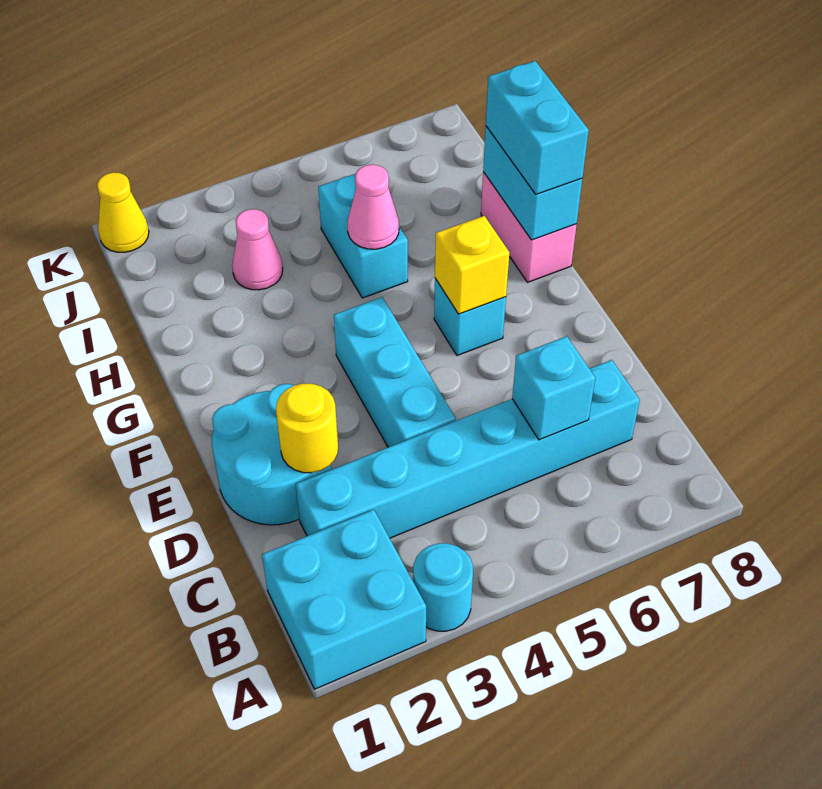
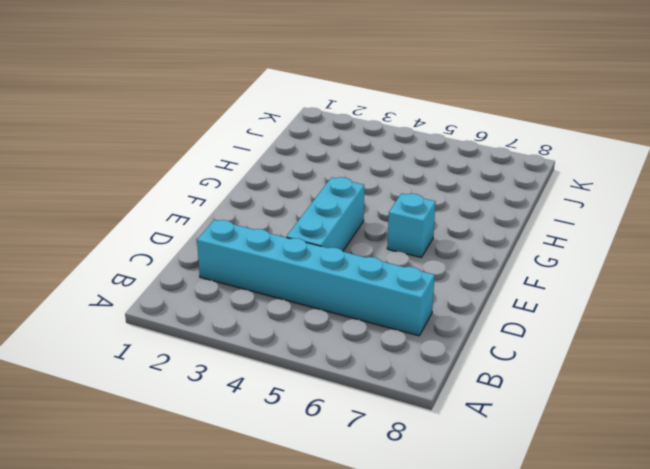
none -> cyan 2x2 brick [262,509,426,689]
none -> cyan 1x1 round brick [413,543,473,631]
none -> cyan 2x2 round brick [212,384,331,525]

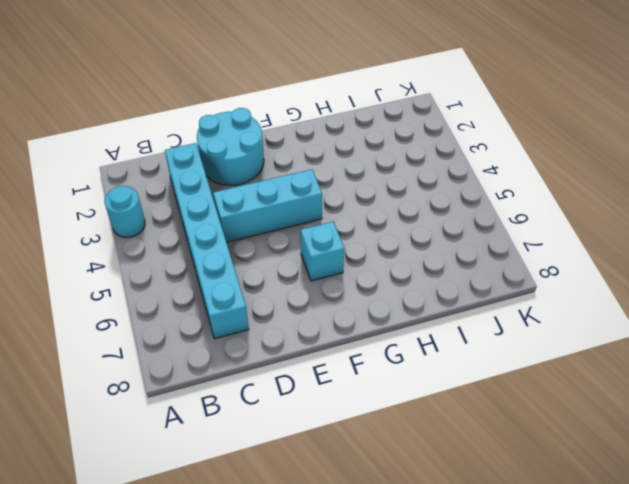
none -> cyan 2x2 brick [262,509,426,689]
none -> pink 1x2 brick [481,172,577,282]
none -> cyan 1x2 brick [318,174,408,298]

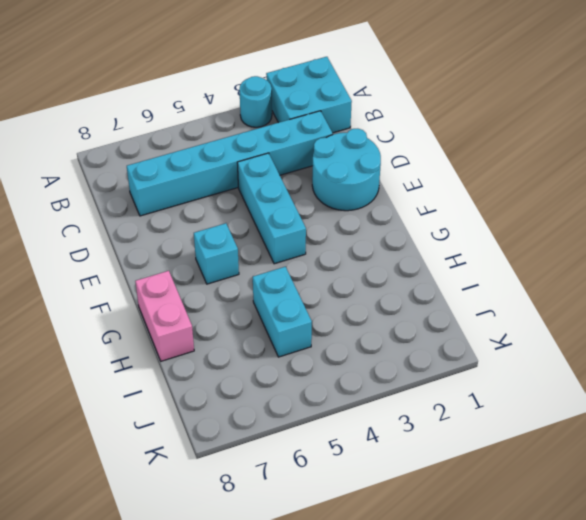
none -> pink 1x1 cone [232,209,283,290]
none -> yellow 1x1 cone [97,172,149,252]
none -> cyan 1x1 brick [512,336,595,440]

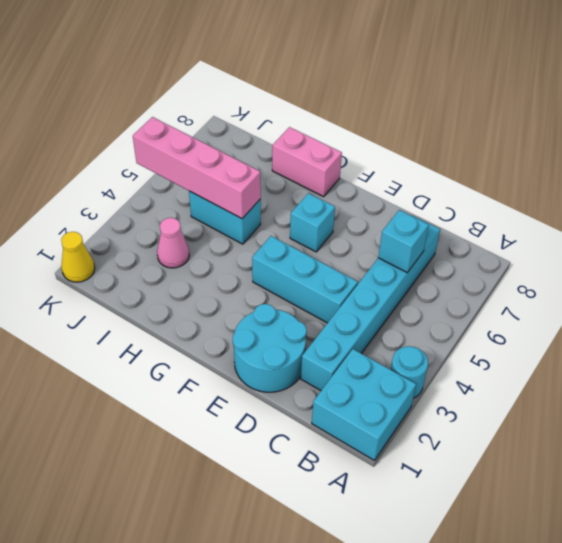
pink 1x4 brick [133,117,261,219] -> pink 1x1 cone [348,165,399,249]
none -> yellow 1x1 round brick [276,383,338,473]
none -> yellow 1x1 brick [435,216,509,314]
none -> cyan 1x2 brick [483,126,582,240]

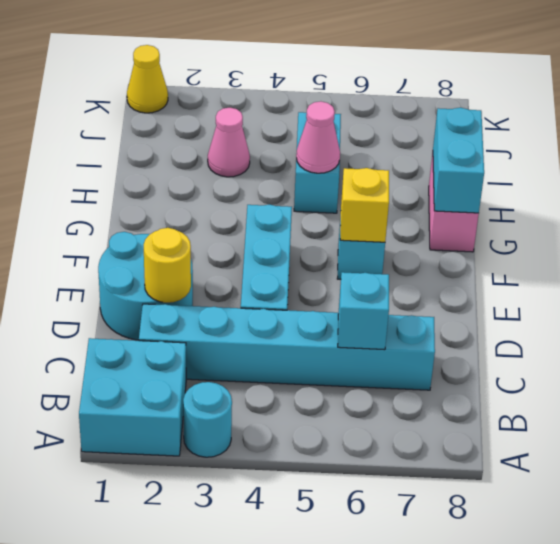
none -> cyan 1x2 brick [486,61,589,194]

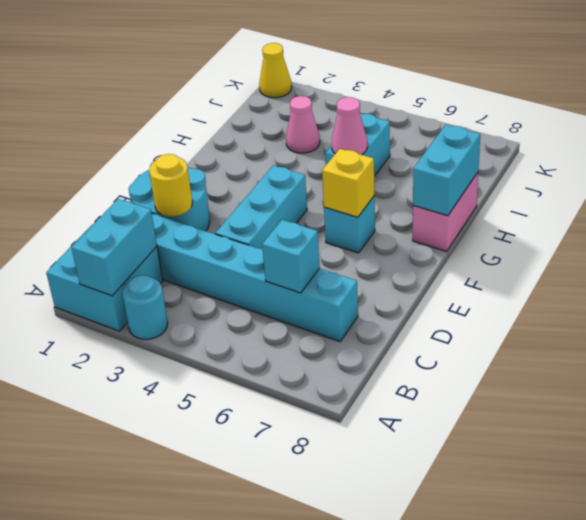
cyan 1x2 brick [72,199,157,296] -> cyan 1x2 brick moved to [486,61,589,194]

